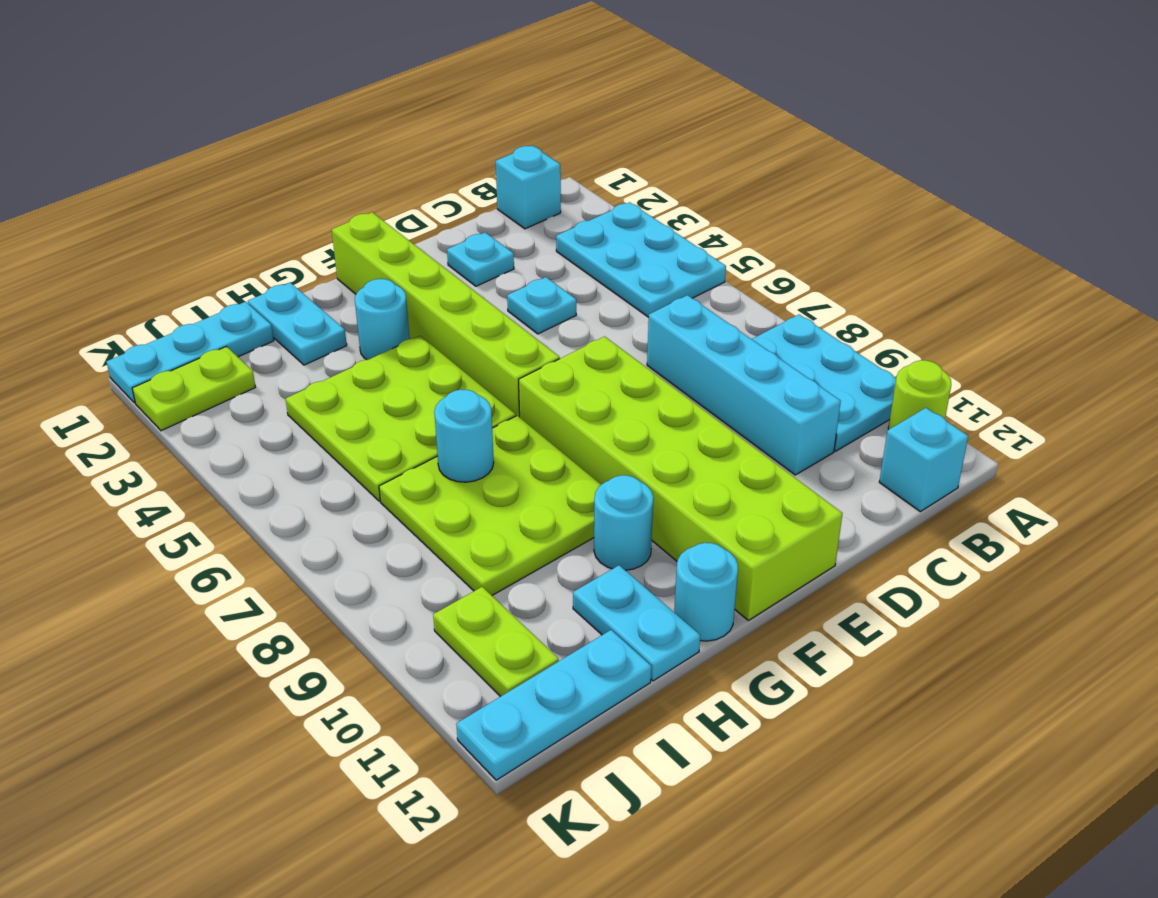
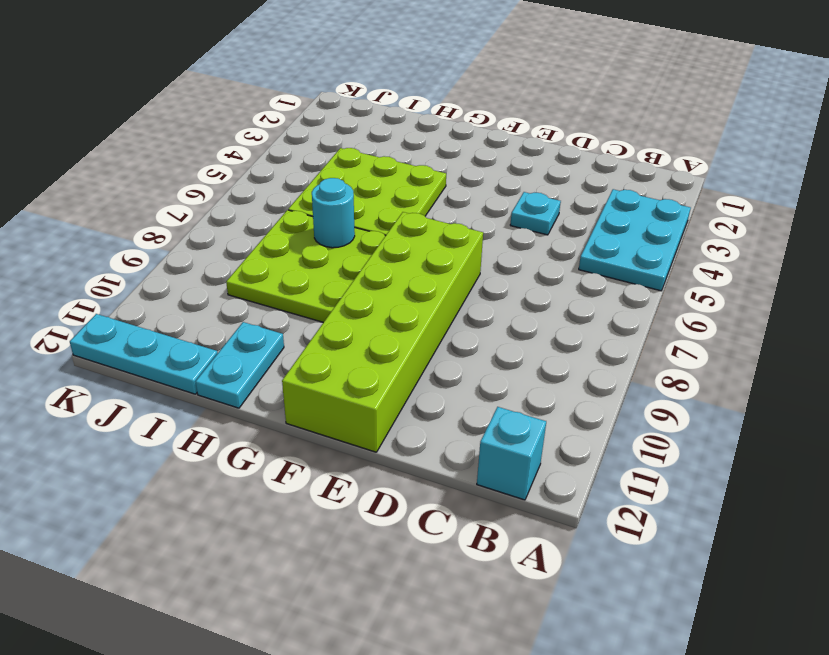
none -> cyan 2x3 plate [752,315,896,451]
none -> lime 1x1 round brick [888,360,951,430]
none -> cyan 1x1 brick [496,146,561,229]

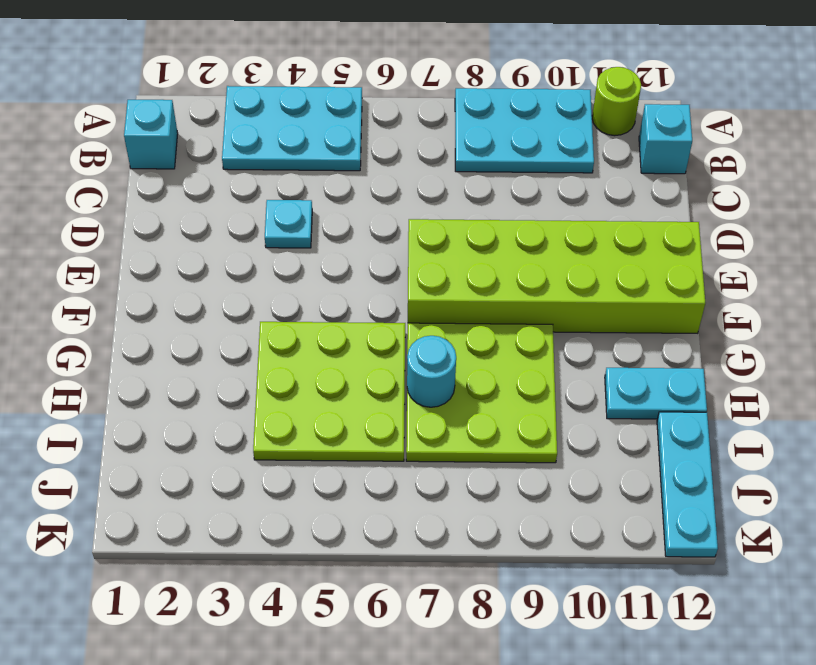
none -> cyan 1x4 brick [647,295,841,475]
none -> cyan 1x1 plate [447,233,514,286]
none -> lime 1x6 brick [332,212,560,417]

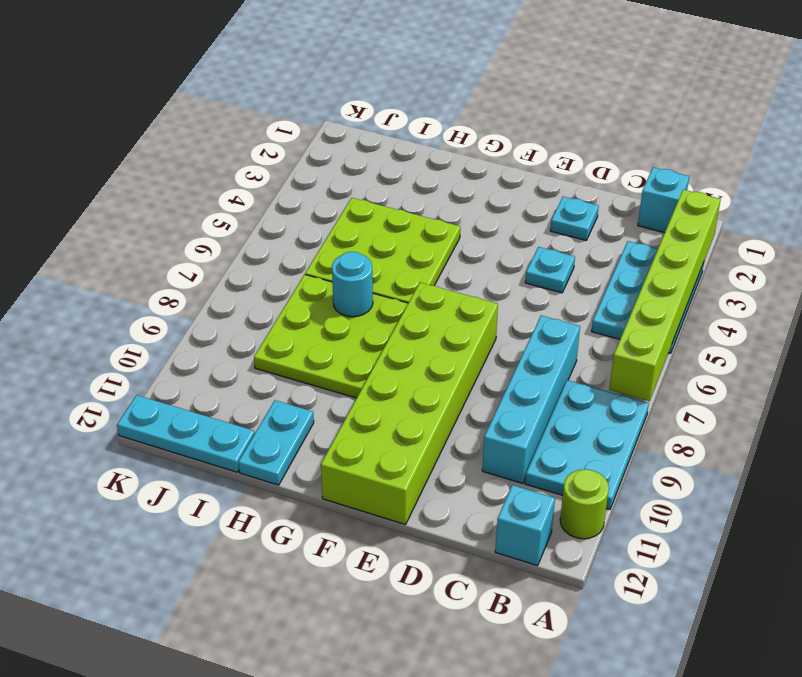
lime 1x6 brick [609,190,721,401] -> lime 1x6 brick moved to [332,212,560,417]
none -> cyan 1x1 round brick [355,279,410,360]
none -> cyan 1x1 round brick [594,475,653,570]
none -> cyan 1x1 round brick [674,543,738,641]

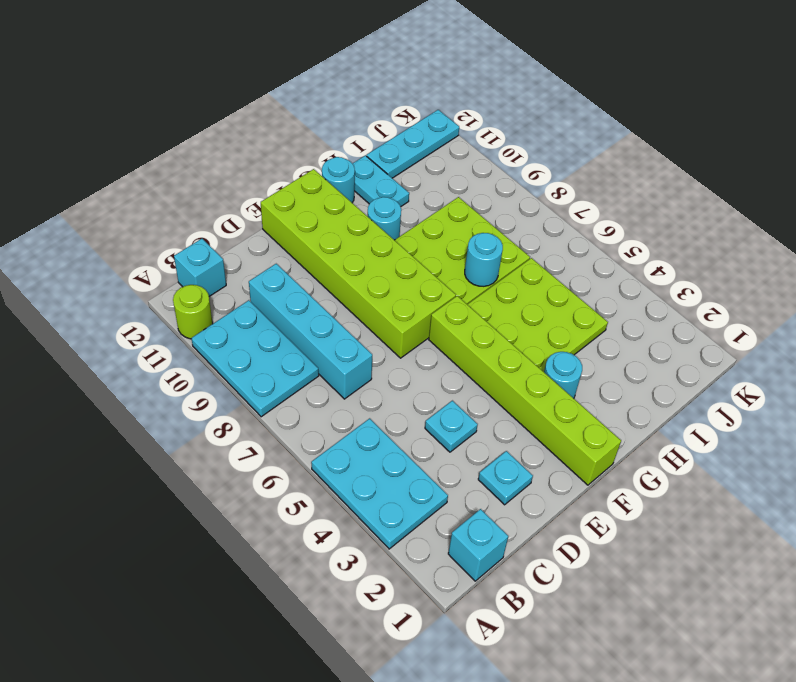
none -> cyan 1x2 plate [248,283,347,365]
none -> cyan 1x3 plate [106,302,274,403]
none -> lime 1x2 plate [132,346,255,431]

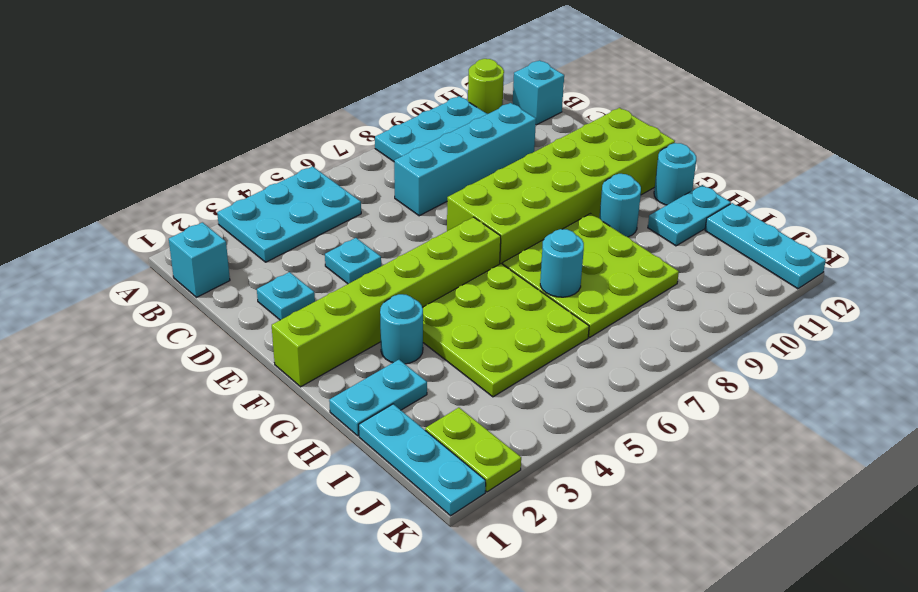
none -> lime 1x2 plate [433,587,559,697]

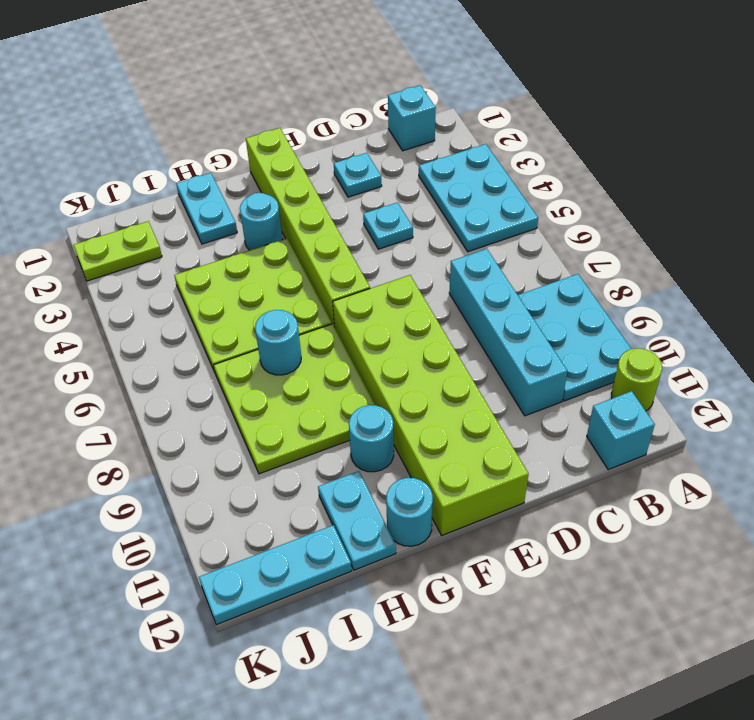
none -> cyan 1x3 plate [106,302,274,403]
none -> lime 1x2 plate [433,587,559,697]

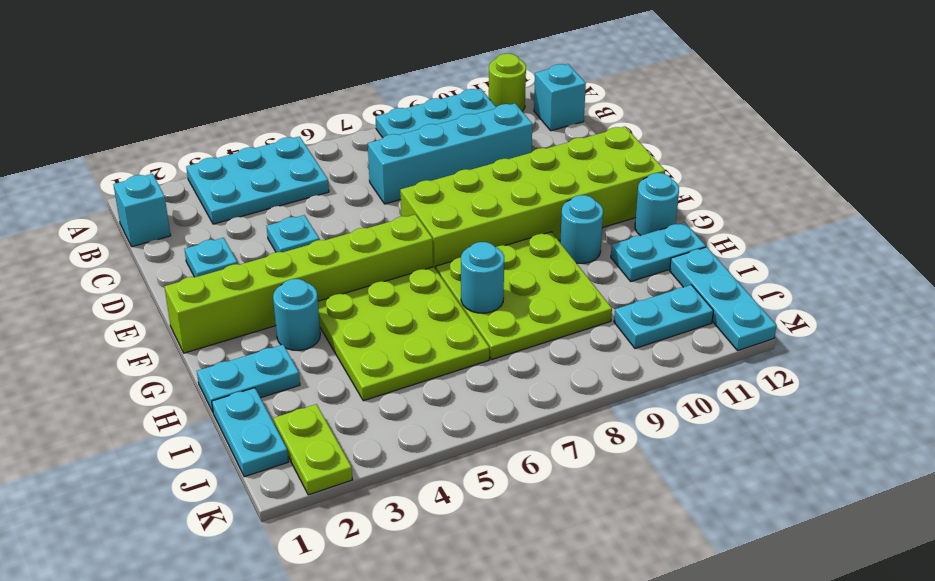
cyan 1x2 plate [212,388,288,477] -> cyan 1x3 plate [106,302,274,403]
cyan 1x2 plate [614,285,713,348] -> lime 1x2 plate [433,587,559,697]

